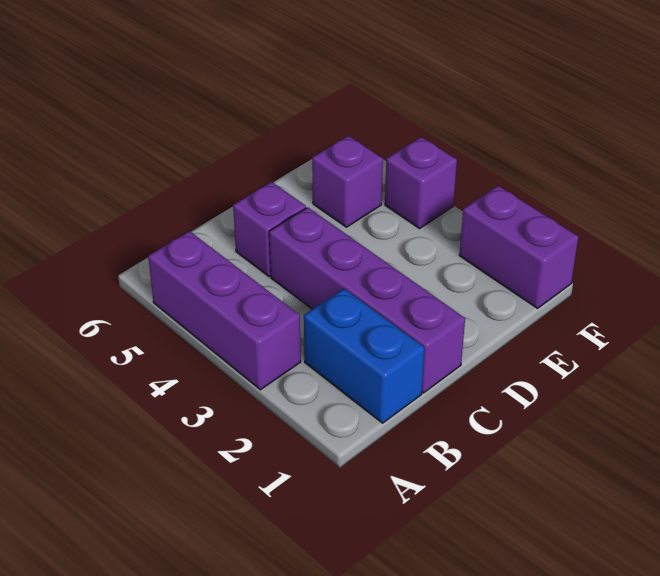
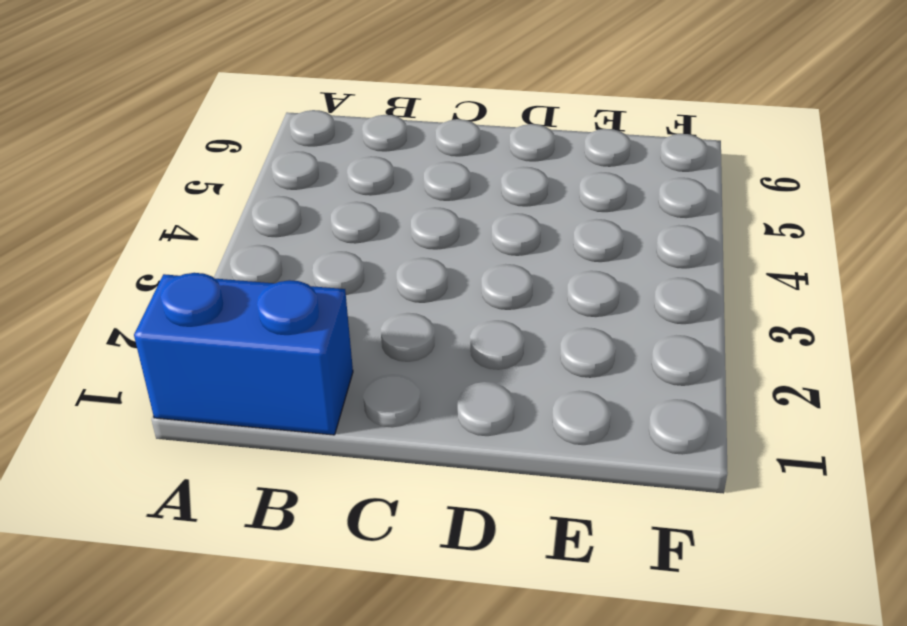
blue 1x2 brick [134,273,353,435] -> blue 1x2 brick turned to [304,289,424,423]
none -> purple 1x3 brick [148,231,301,390]
none -> purple 1x4 brick [269,207,465,393]

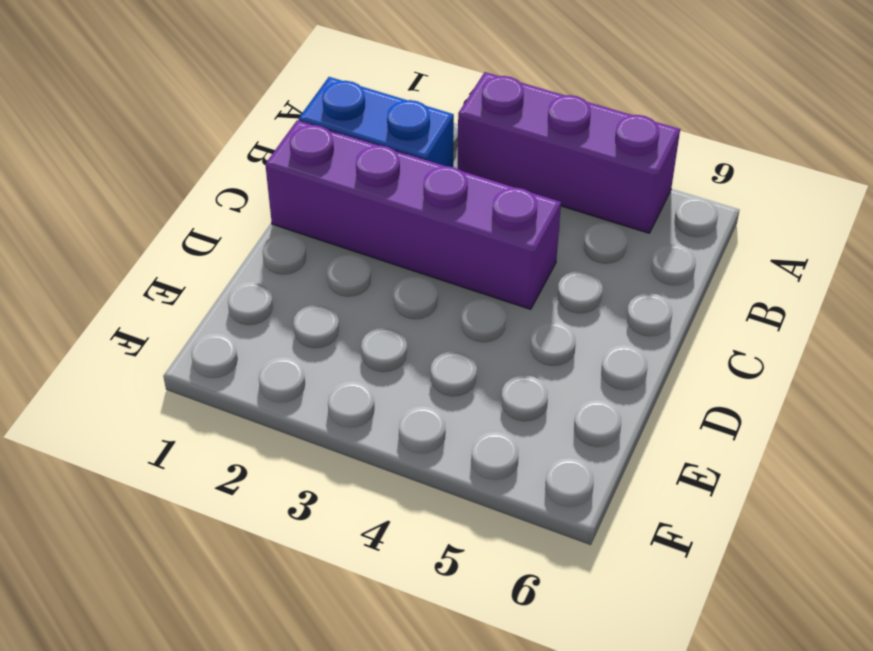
none -> purple 1x1 brick [233,182,306,277]
none -> purple 1x1 brick [312,136,383,227]

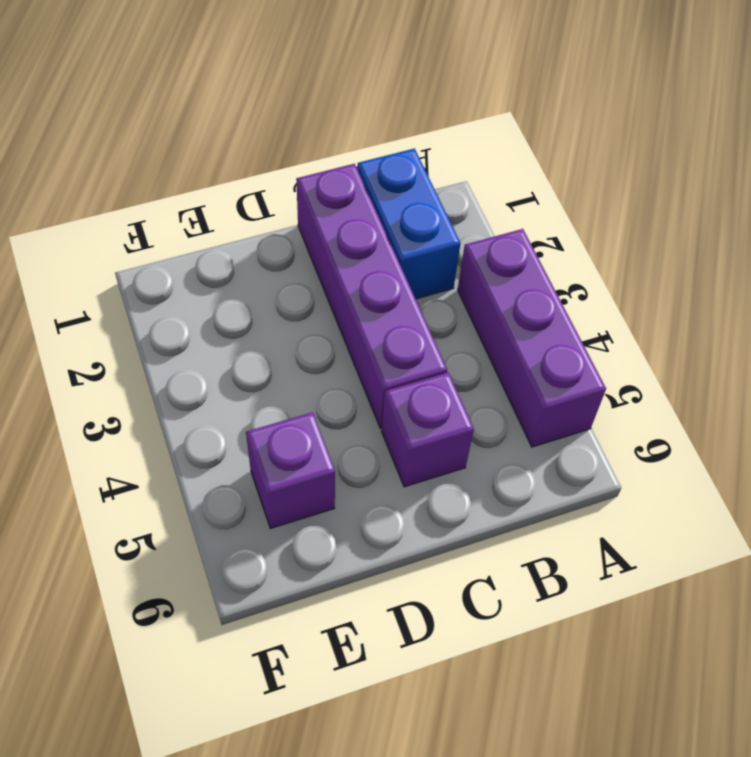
none -> purple 1x2 brick [459,186,578,308]
none -> purple 1x1 brick [385,137,457,228]

